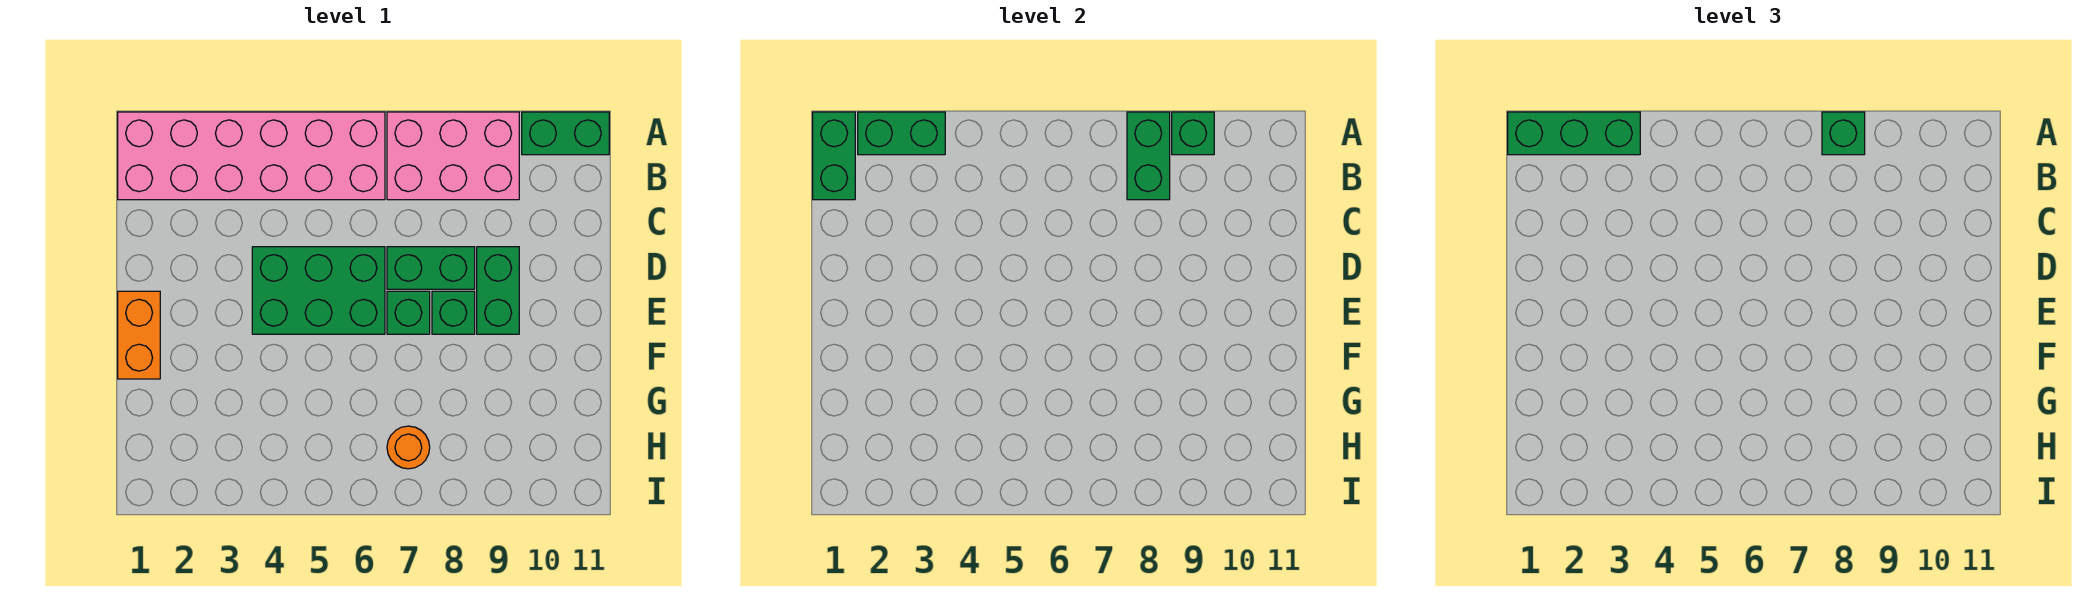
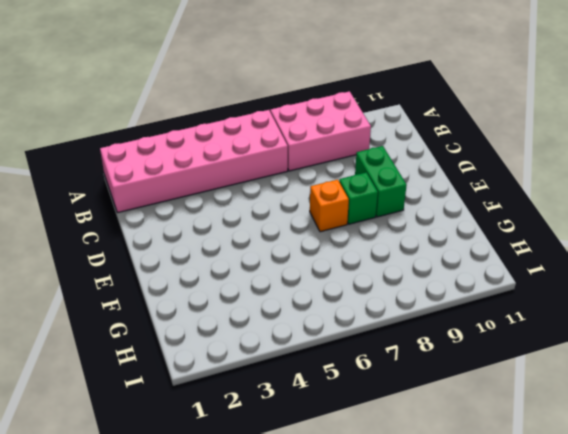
orange 1x1 brick [310,180,349,232] -> green 1x1 brick [387,291,430,334]
none -> green 1x2 brick [522,112,609,155]
none -> green 2x3 brick [252,247,385,334]
none -> green 1x2 brick [387,247,475,289]

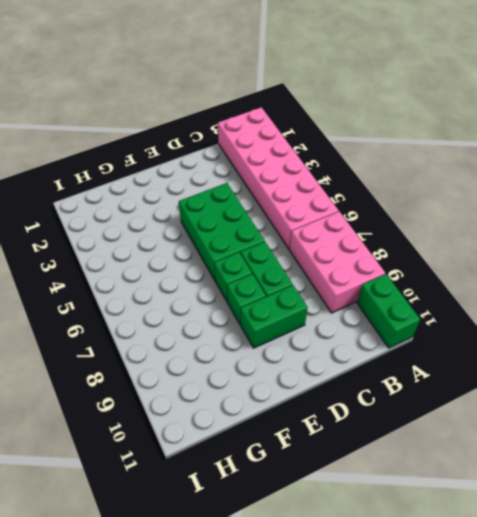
none -> orange 1x2 brick [118,291,160,379]
none -> orange 1x1 round brick [387,426,430,469]
none -> green 1x2 brick [813,112,855,200]

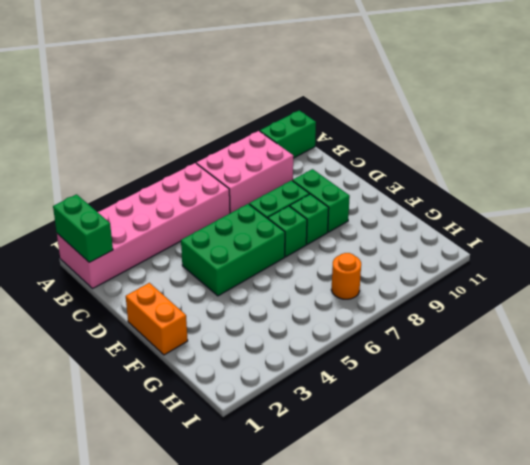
none -> green 1x2 brick [858,112,945,155]
none -> green 1x2 brick [1127,112,1170,200]
none -> green 1x1 brick [1172,112,1214,155]

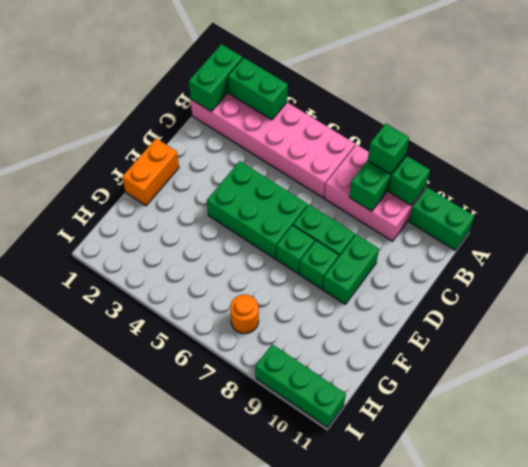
green 1x3 brick [255,344,346,428] -> green 1x3 brick moved to [1508,112,1640,155]

